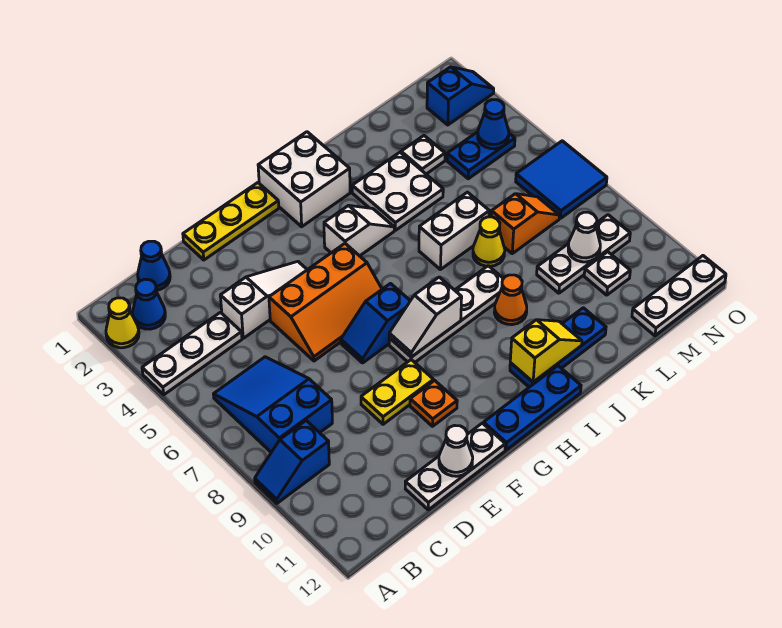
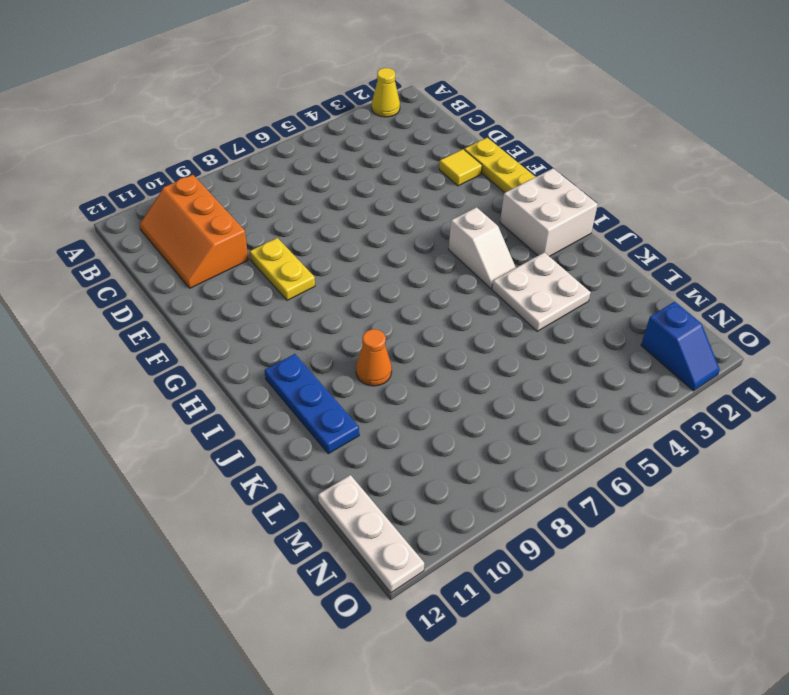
orange 2x3 slope [139,175,248,288] -> orange 2x3 slope moved to [269,244,382,361]
yellow 1x1 tile [439,149,482,186] -> none
none -> white 1x3 plate [142,312,242,395]
none -> blue 1x2 slope [255,421,329,503]
none -> blue 1x1 cone [133,279,165,329]
none -> blue 2x3 slope [213,357,332,452]

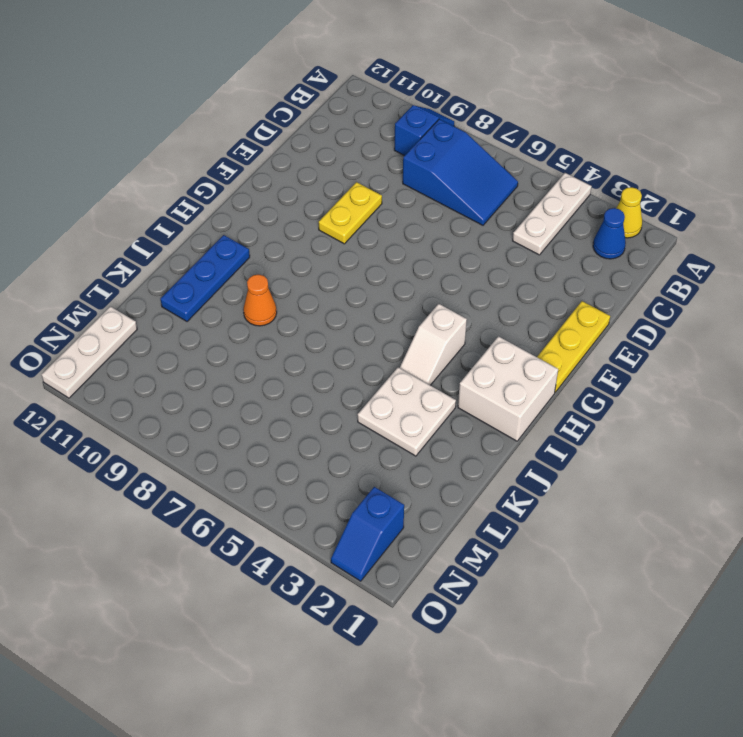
none -> blue 1x1 cone [138,241,170,290]
none -> white 1x3 slope [220,262,307,338]
none -> white 1x3 plate [405,423,505,510]
none -> orange 2x3 slope [269,244,382,361]

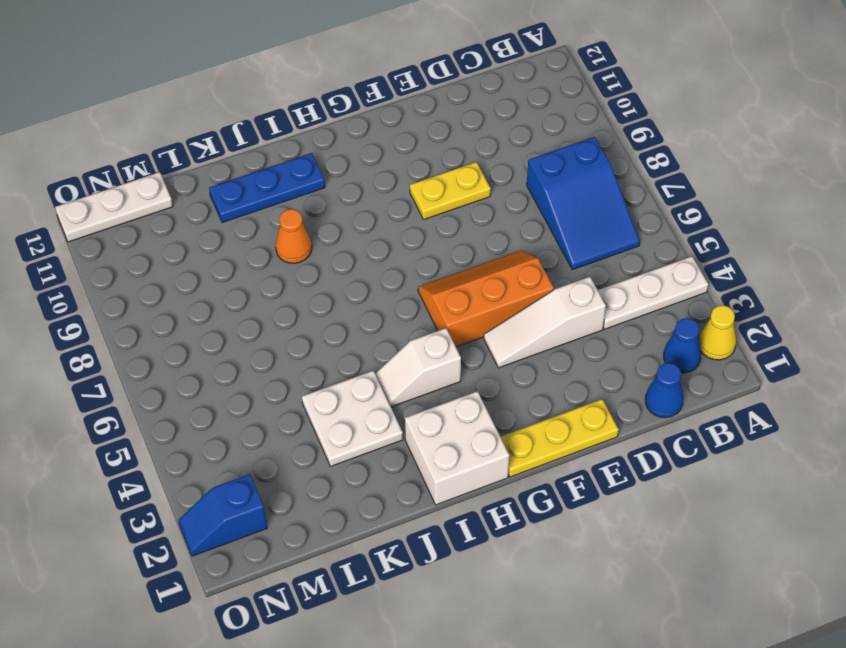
none -> blue 1x2 slope [255,421,329,503]
none -> white 1x3 plate [405,423,505,510]
none -> blue 1x2 slope [341,284,410,363]
none -> orange 1x1 plate [410,380,457,426]

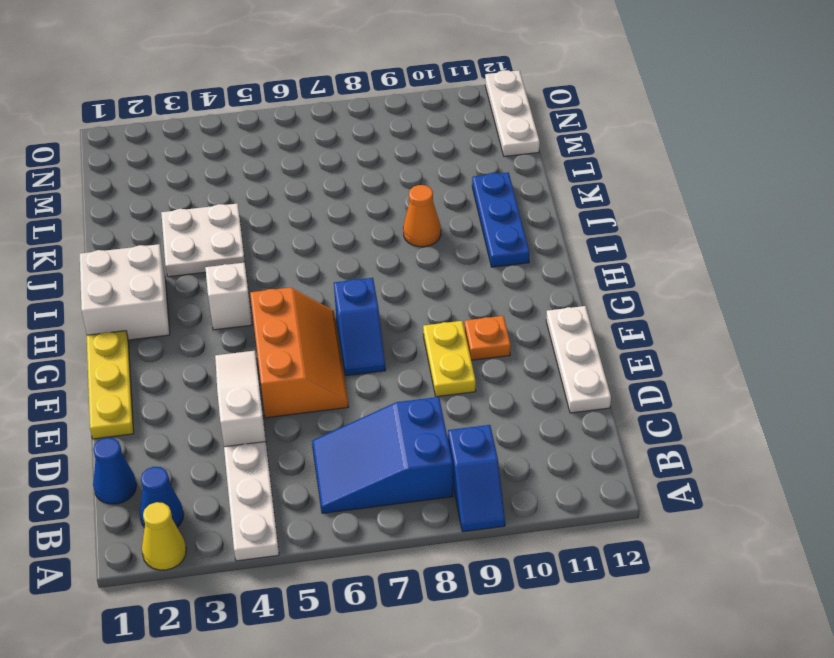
none -> white 1x4 plate [389,266,503,362]
none -> blue 1x3 plate [483,366,581,450]
none -> white 1x2 brick [419,192,489,270]
none -> yellow 1x1 cone [473,217,505,266]

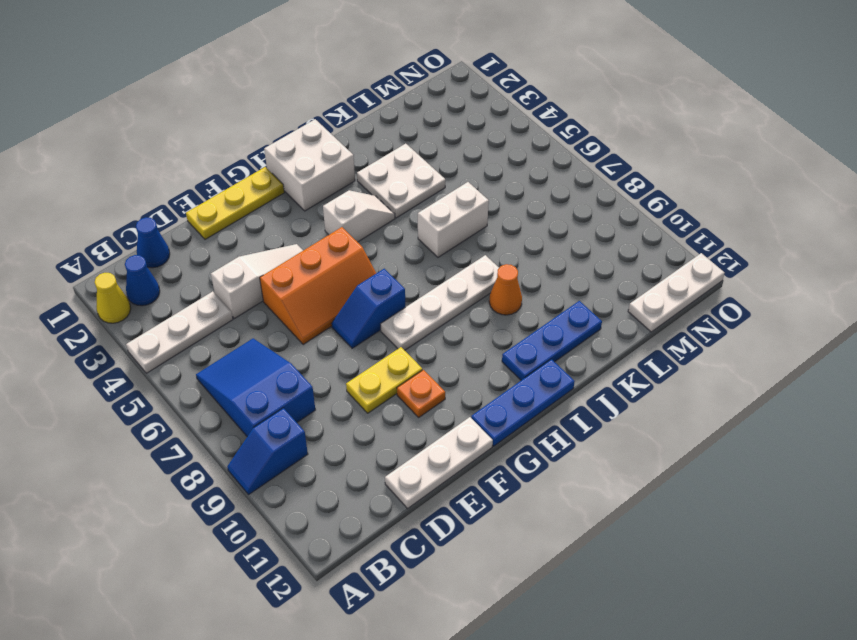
none -> yellow 1x1 cone [473,217,505,266]
none -> white 1x1 plate [401,136,445,174]
none -> orange 1x2 slope [491,194,559,254]
none -> white 1x3 plate [537,215,630,293]

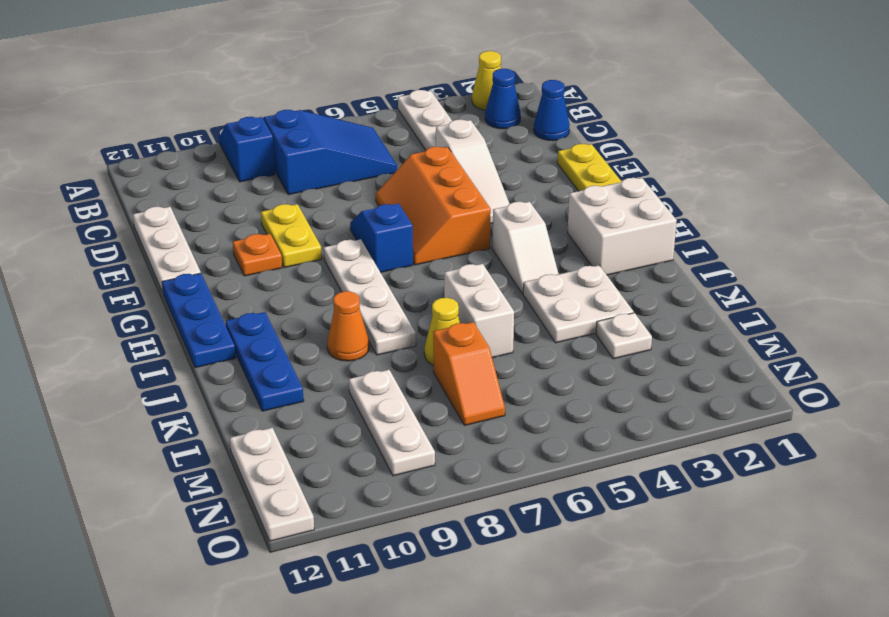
none -> blue 1x2 plate [447,132,515,179]
none -> white 1x1 plate [584,252,630,295]
none -> blue 1x2 slope [427,67,494,125]
none -> blue 2x2 tile [516,141,607,218]

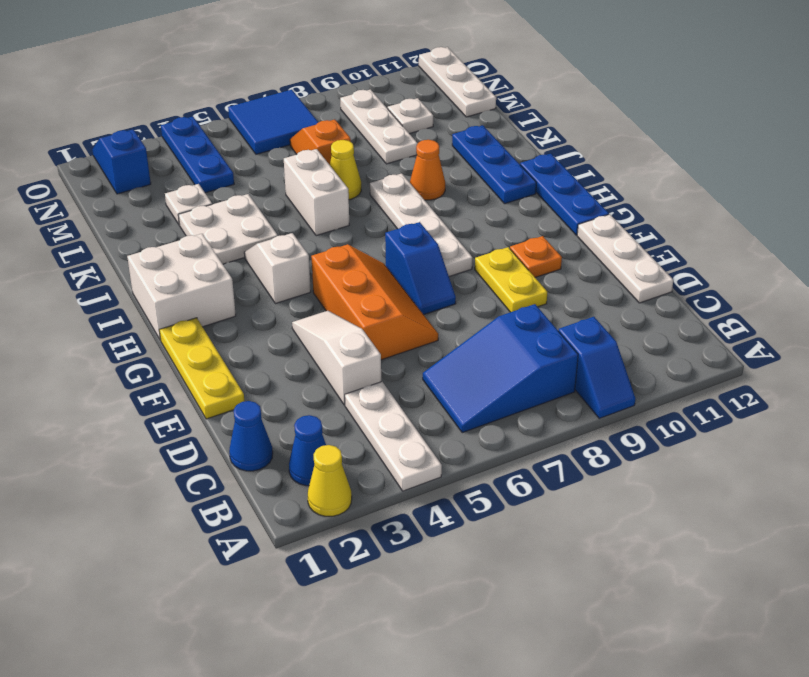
blue 1x3 plate [161,117,234,193] -> blue 1x2 plate [447,132,515,179]
none -> white 1x1 cone [439,426,473,476]
none -> white 1x2 slope [389,277,462,357]
none -> yellow 1x2 slope [510,320,582,382]
none -> white 1x1 cone [568,212,600,262]

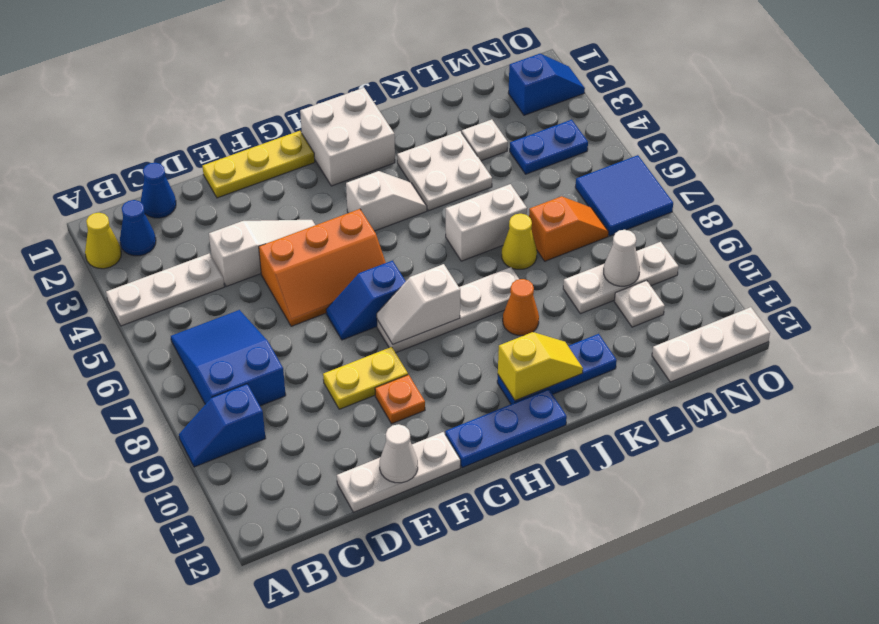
none -> blue 1x1 cone [478,100,509,149]

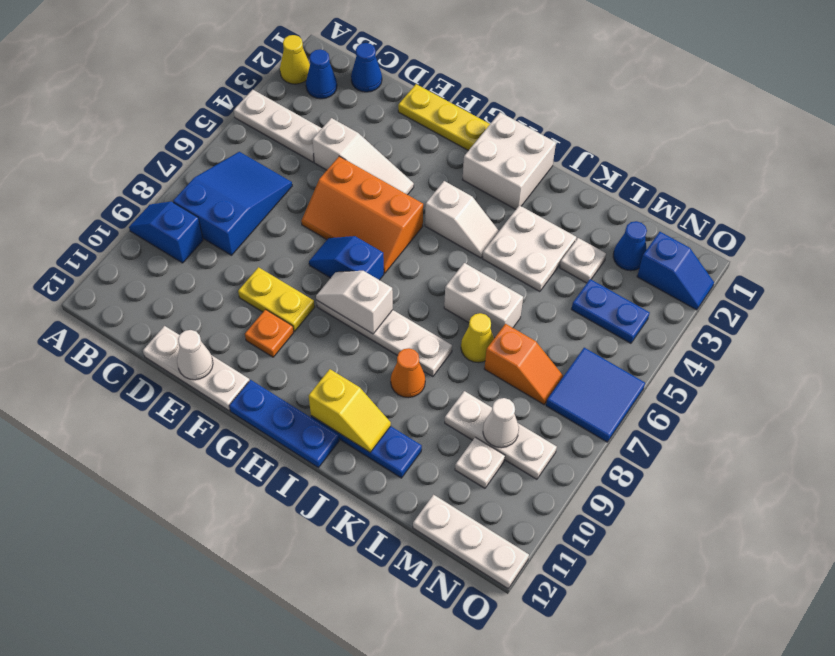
blue 1x1 cone [613,221,647,271] -> blue 1x1 cone moved to [478,100,509,149]

